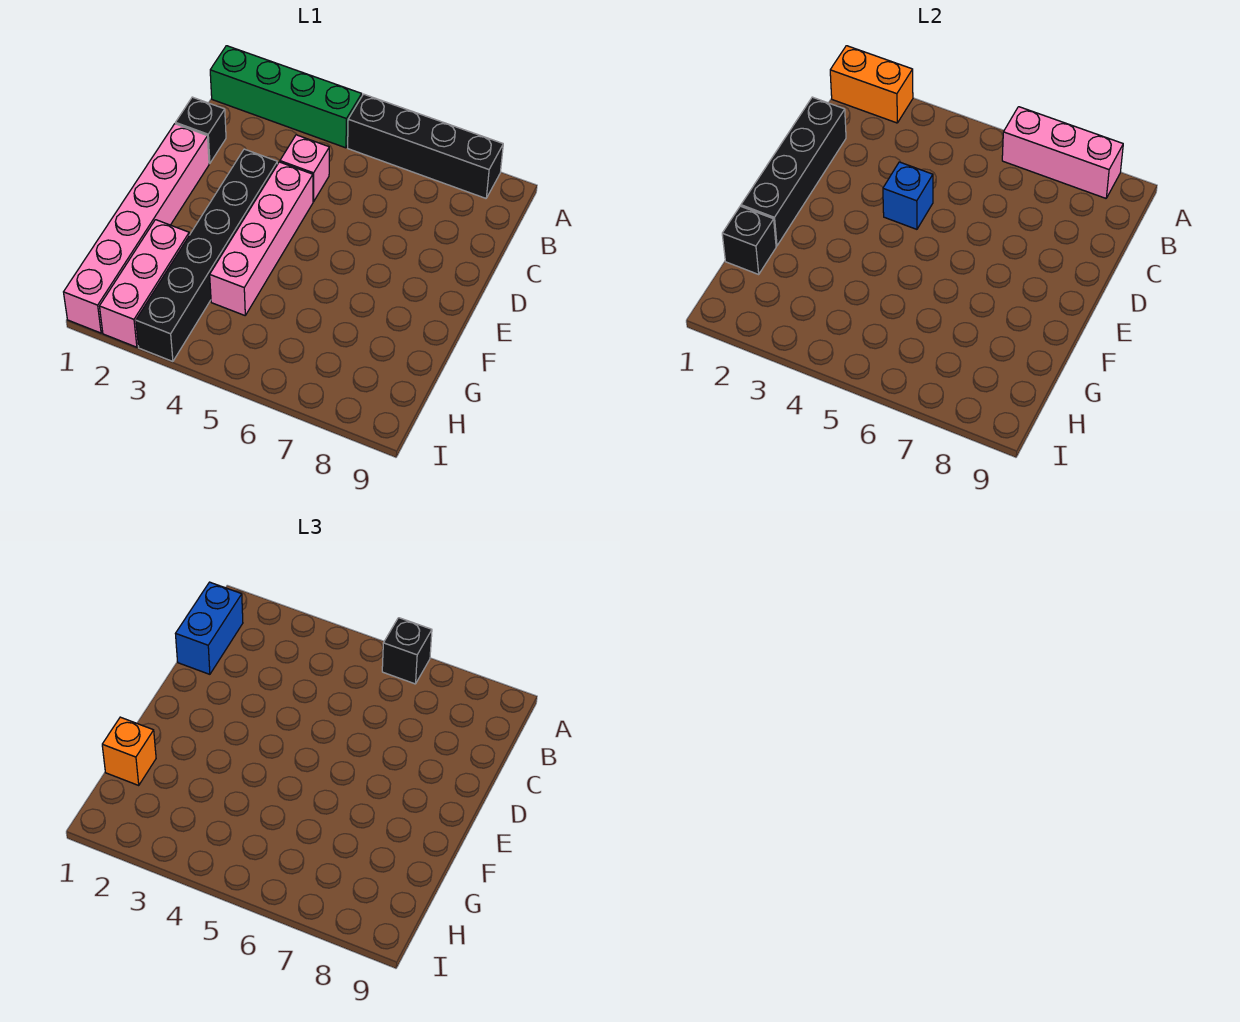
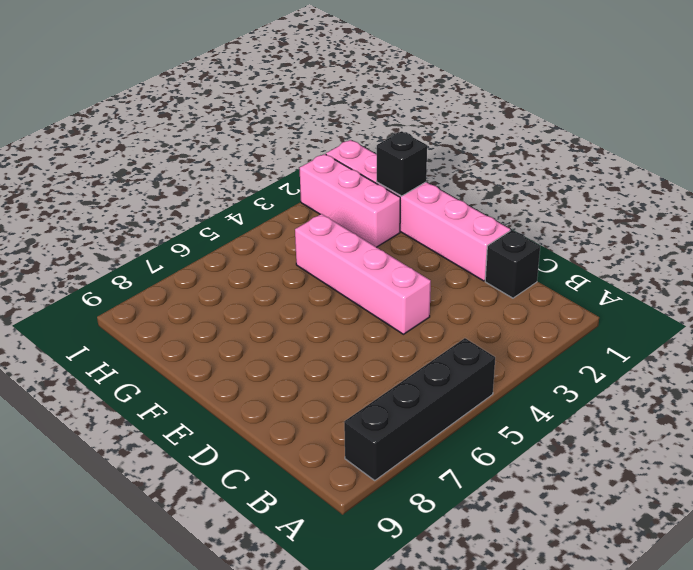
none -> green 1x4 brick [210,46,362,148]
none -> pink 1x1 brick [280,135,329,202]
none -> black 1x6 brick [136,149,278,361]

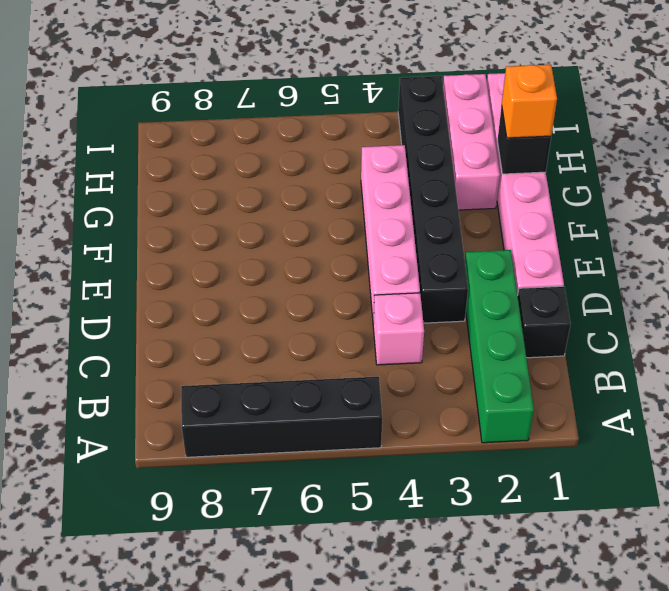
green 1x4 brick [465,250,534,443] -> green 1x4 brick turned to [210,46,362,148]
none -> orange 1x2 brick [830,46,913,123]
none -> pink 1x3 brick [1002,107,1123,198]
none -> black 1x4 brick [741,97,846,246]

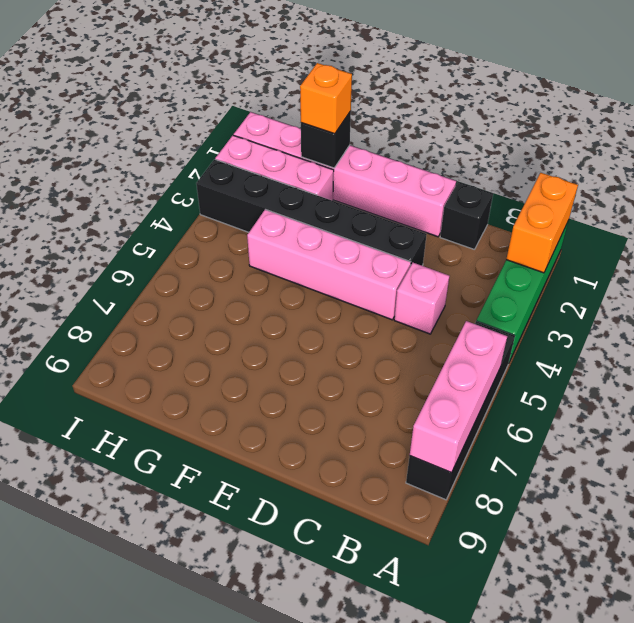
none -> black 1x4 brick [741,97,846,246]
none -> blue 1x1 brick [883,162,933,229]
none -> black 1x1 brick [382,618,432,684]

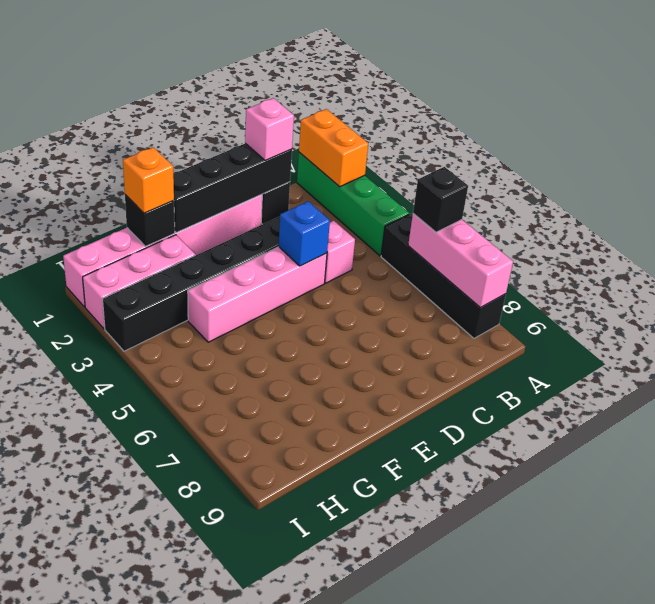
pink 1x1 brick [245,98,294,161] -> blue 1x2 brick [175,582,243,674]

